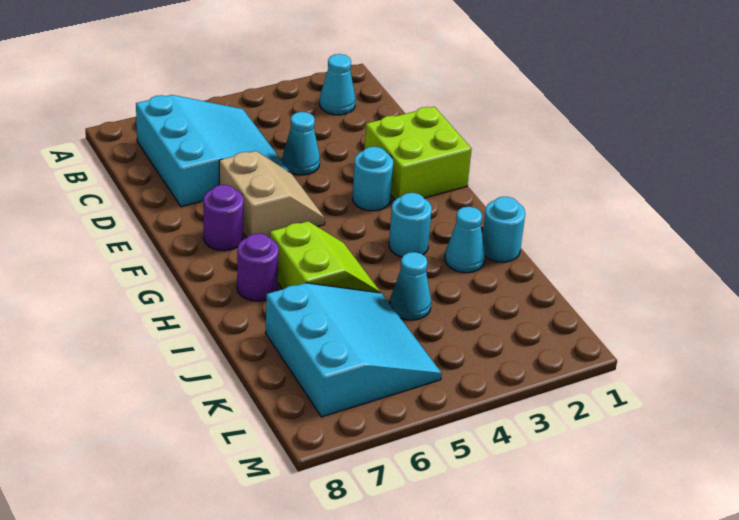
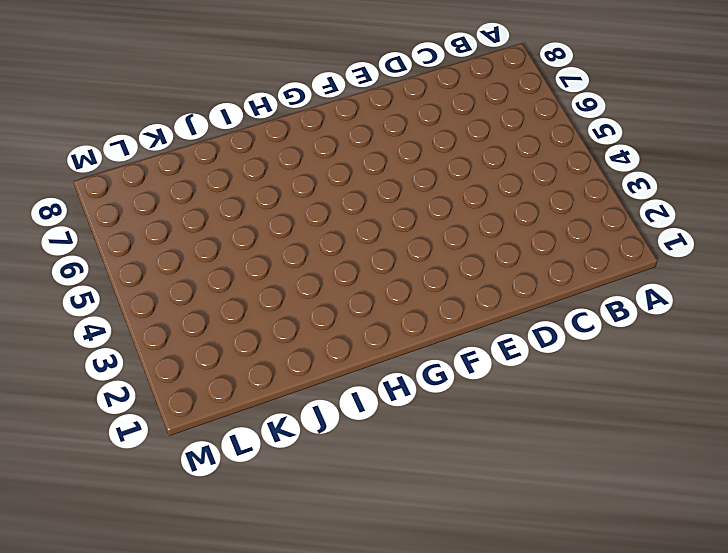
none -> cyan 1x1 cone [320,54,355,115]
none -> cyan 3x3 slope [136,95,290,207]
none -> cyan 1x1 cone [282,112,320,175]

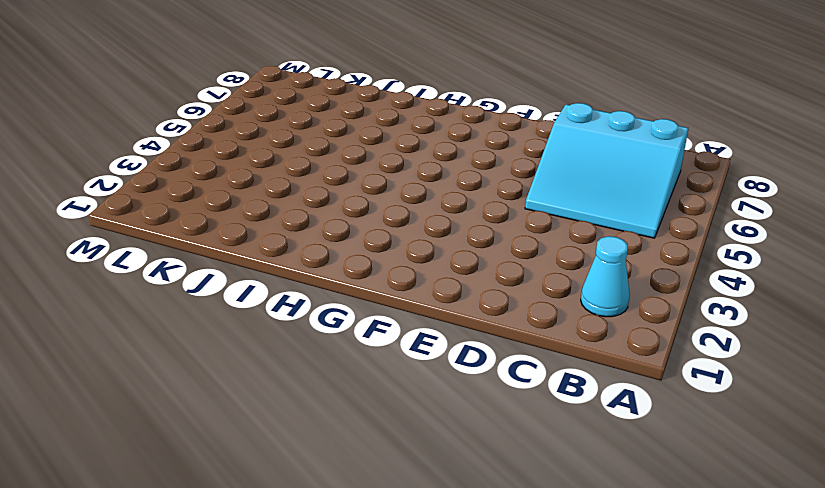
none -> cyan 1x1 cone [282,112,320,175]
none -> lime 2x2 brick [365,107,471,200]
none -> tan 2x2 slope [219,151,325,238]

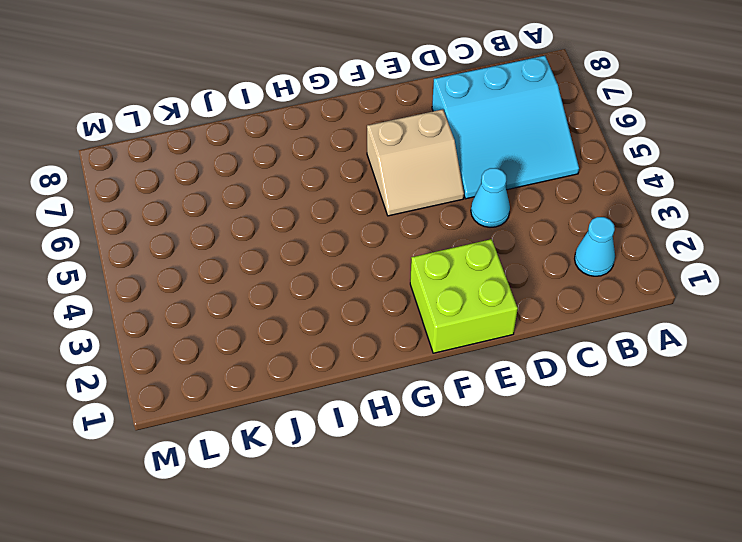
none -> cyan 1x1 round brick [353,147,393,211]
none -> purple 1x1 round brick [204,185,244,251]
none -> cyan 1x1 round brick [389,193,432,257]

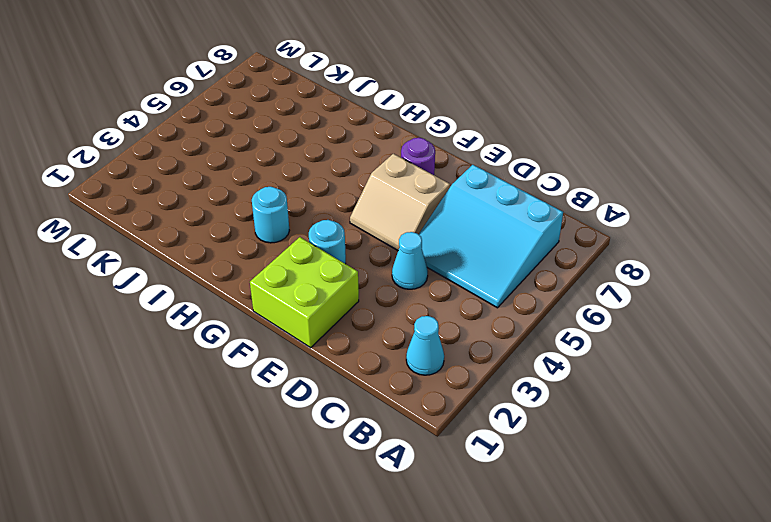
none -> lime 2x2 slope [270,221,380,293]
none -> purple 1x1 round brick [237,233,279,301]
none -> cyan 1x1 round brick [482,197,525,262]

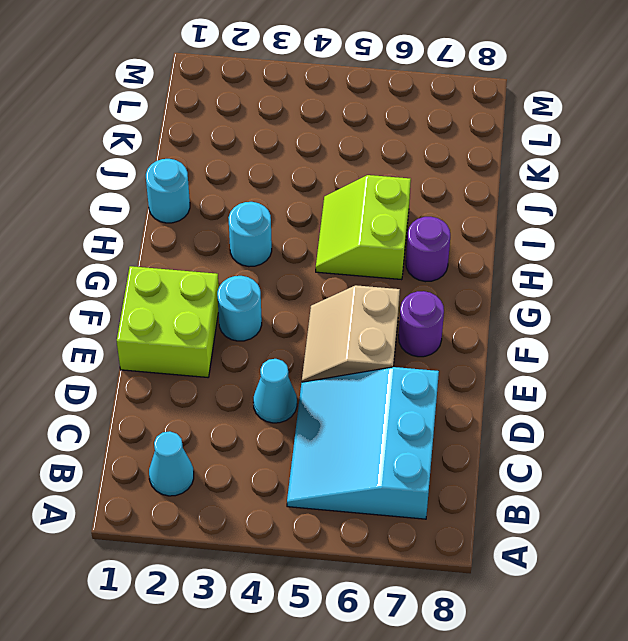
none -> cyan 1x1 cone [445,207,485,273]
none -> cyan 1x1 cone [390,252,431,320]
none -> cyan 3x3 slope [266,283,441,417]

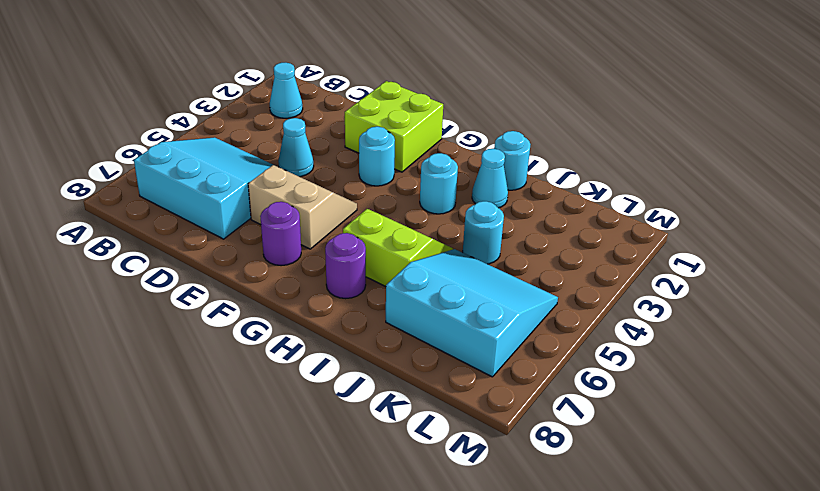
cyan 1x1 round brick [463,201,504,264] -> cyan 1x1 cone [390,252,431,320]

